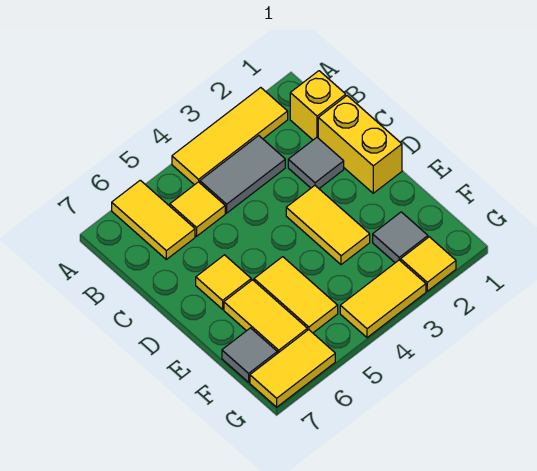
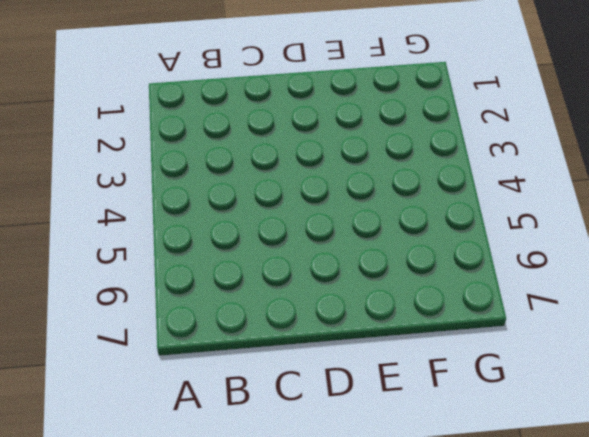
none -> yellow 1x3 tile [172,88,288,185]
none -> yellow 1x2 tile [112,180,195,259]
none -> yellow 1x1 brick [290,71,346,140]

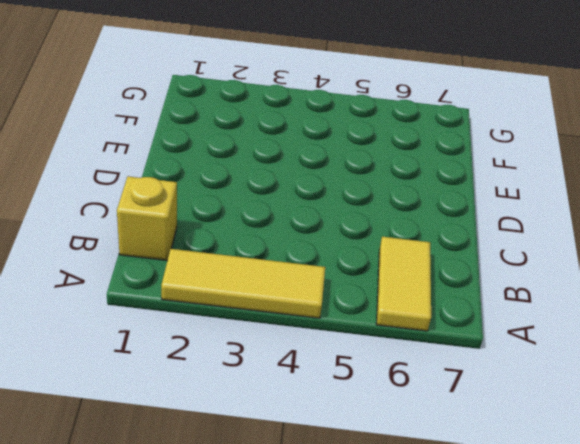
none -> grey 1x2 tile [200,136,285,213]
none -> yellow 1x1 tile [170,182,225,236]
none -> yellow 1x2 brick [318,96,402,193]

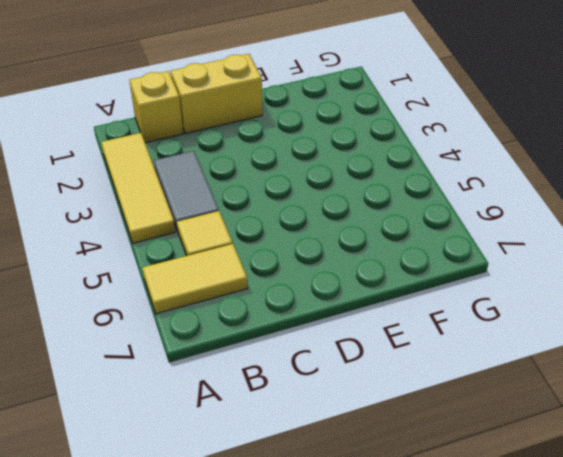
none -> grey 1x1 tile [288,137,344,188]
none -> yellow 1x2 tile [286,186,370,265]
none -> yellow 1x1 tile [196,255,251,309]

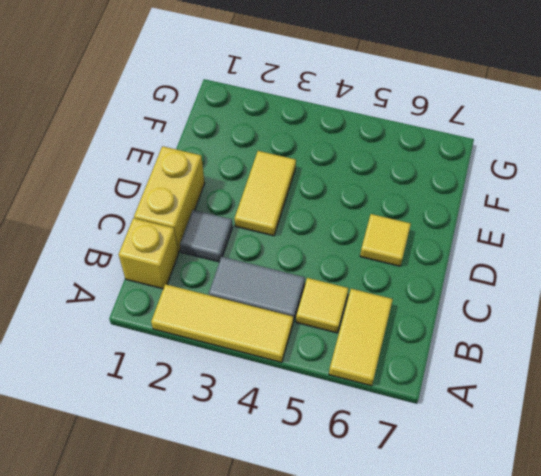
none -> yellow 1x2 tile [254,257,338,333]
none -> yellow 1x2 tile [224,280,307,353]
none -> grey 1x1 tile [373,212,428,263]

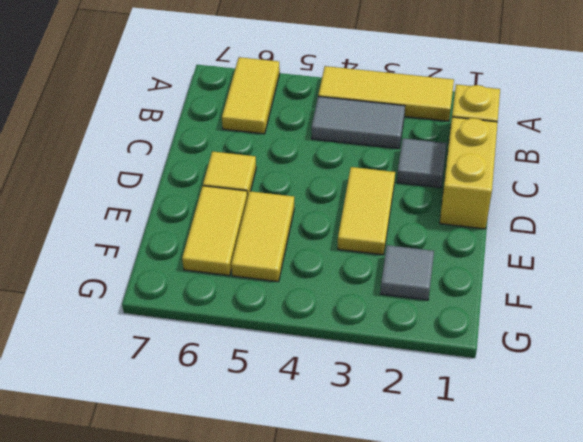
none -> yellow 1x1 tile [170,182,225,236]
none -> grey 1x1 tile [222,328,277,382]
none -> yellow 1x1 tile [401,237,456,291]

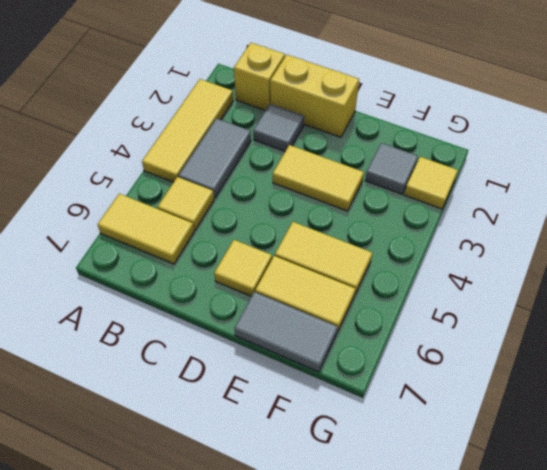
grey 1x2 tile [234,292,338,372] -> grey 1x1 tile [222,328,277,382]
none -> yellow 1x2 tile [340,260,426,338]
none -> yellow 1x2 tile [250,330,335,407]

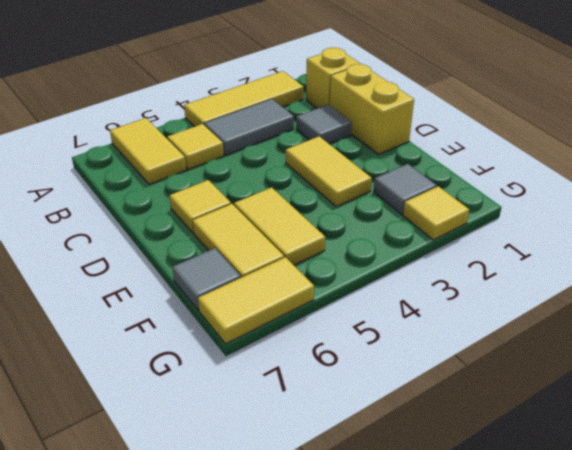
none -> yellow 1x2 tile [340,260,426,338]

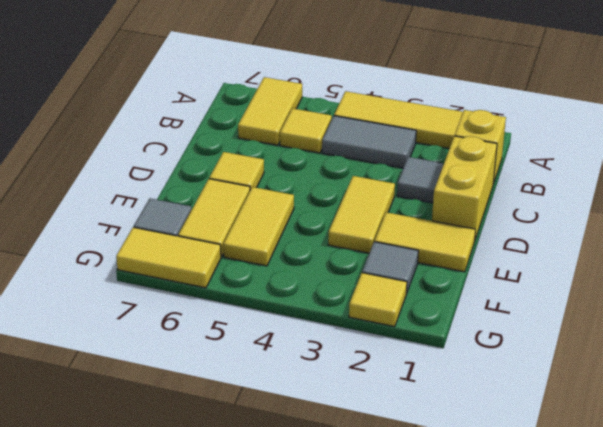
yellow 1x2 tile [375,212,475,272] -> yellow 1x2 tile moved to [340,260,426,338]

